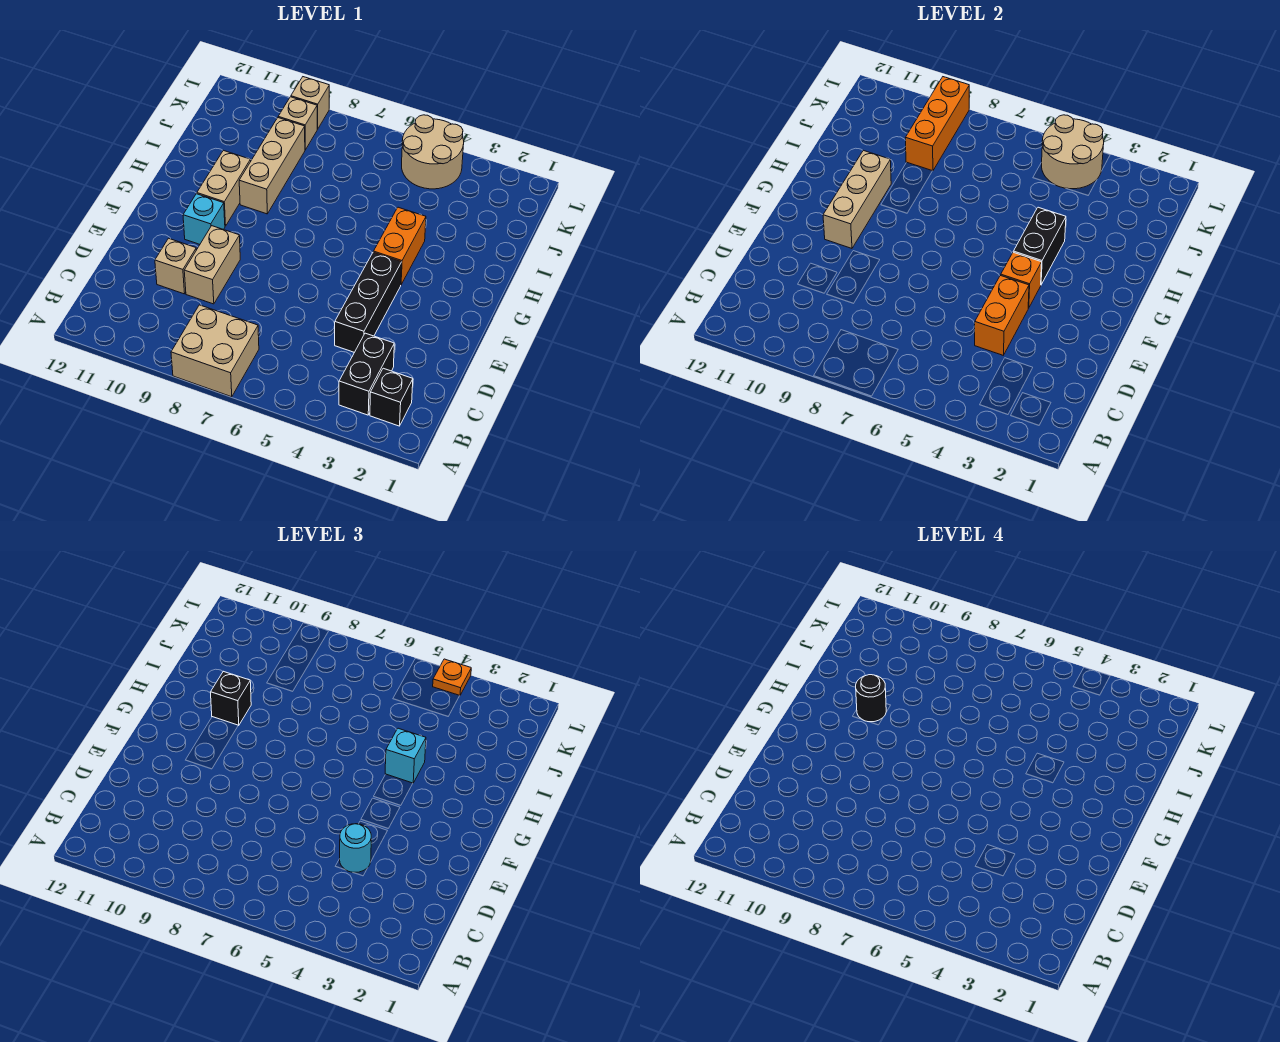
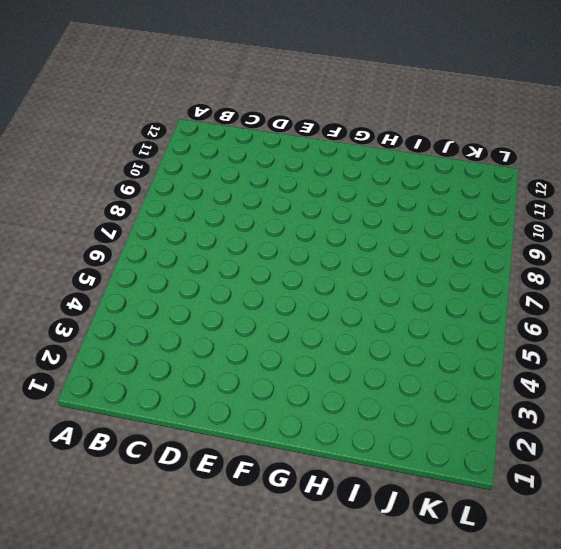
none -> tan 2x2 brick [171,305,259,397]
none -> black 1x1 brick [370,368,413,426]
none -> black 1x2 brick [339,333,394,415]

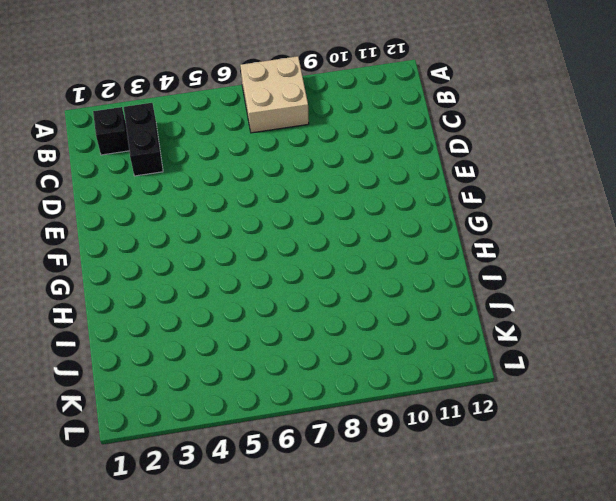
none -> black 1x3 brick [335,252,402,352]
none -> tan 1x2 brick [184,226,240,304]
none -> tan 1x1 brick [155,238,196,294]

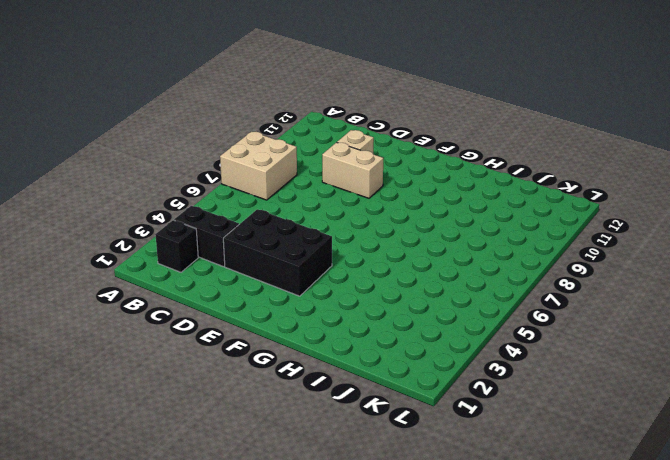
black 2x3 brick [223,209,332,296] -> black 1x3 brick [335,252,402,352]
none -> cyan 1x1 brick [183,194,225,244]
none -> orange 1x2 brick [373,207,426,284]
none -> tan 1x2 brick [197,150,251,226]

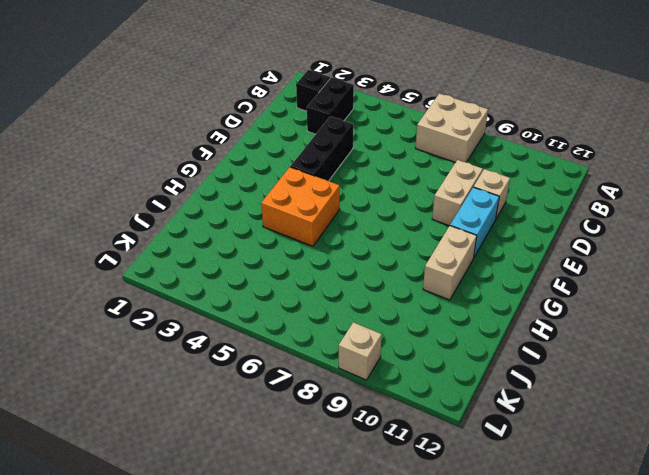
cyan 1x2 brick [450,187,499,258] -> cyan 1x1 brick [183,194,225,244]
orange 2x2 brick [261,167,340,246] -> orange 1x2 brick [373,207,426,284]
none -> tan 1x3 brick [239,118,305,214]
none -> tan 2x2 round brick [402,115,464,189]
none -> tan 1x1 brick [278,97,317,150]

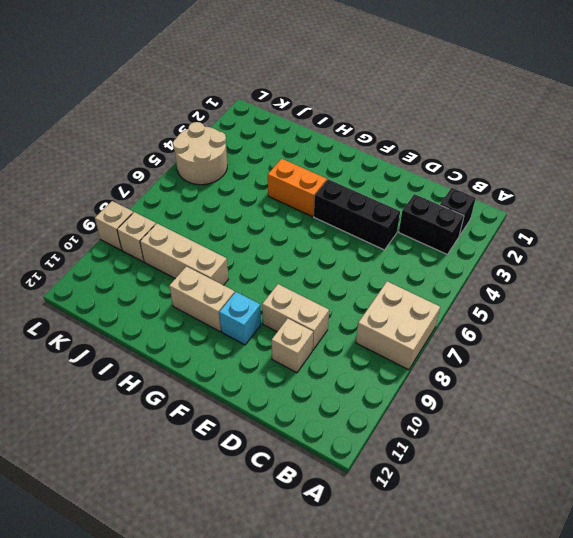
none -> orange 1x2 brick [975,275,1029,355]
none -> orange 1x1 brick [1001,252,1042,308]
none -> tan 1x3 brick [823,150,891,248]

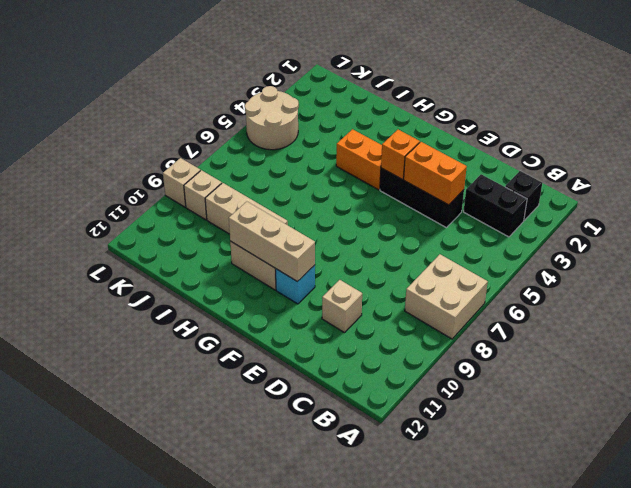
none -> tan 1x2 brick [184,226,240,304]
none -> black 1x2 brick [1013,207,1066,284]
none -> orange 1x3 brick [905,77,969,171]

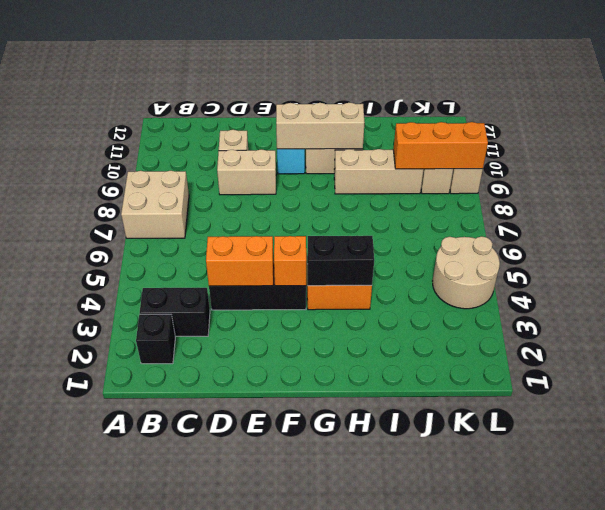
none -> tan 2x2 round brick [1042,115,1104,189]
none -> cyan 1x1 round brick [340,824,371,873]
none -> cyan 1x1 brick [385,728,426,783]

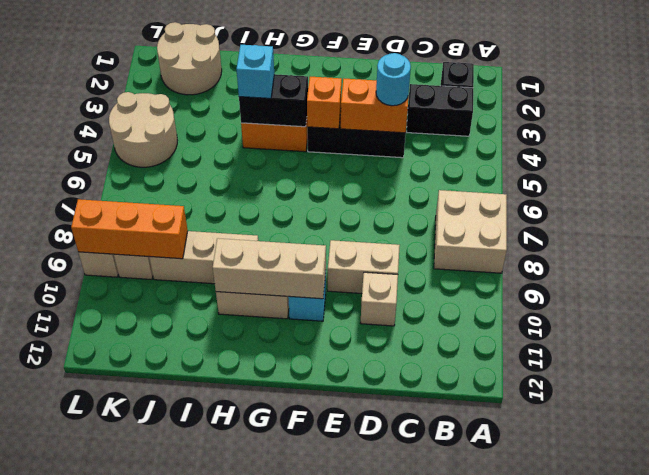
tan 2x2 round brick [157,22,222,95] -> tan 2x2 round brick moved to [1042,115,1104,189]
none -> black 1x1 brick [211,671,251,726]
none -> orange 1x1 plate [433,659,471,696]
none -> black 1x1 round brick [856,675,886,722]

